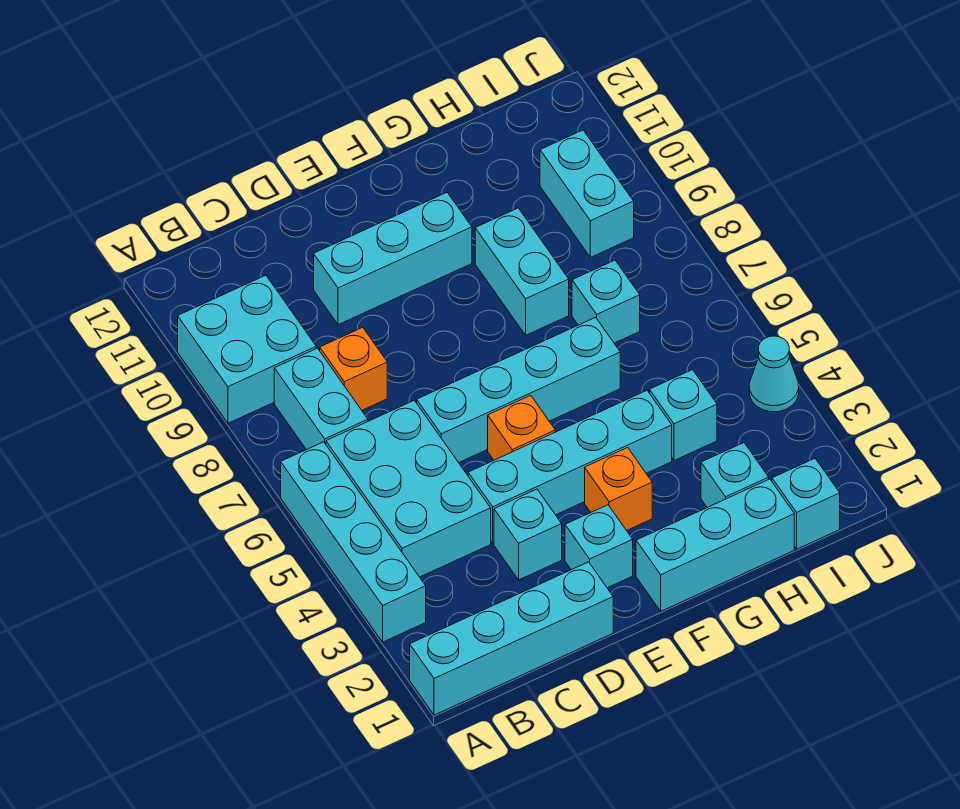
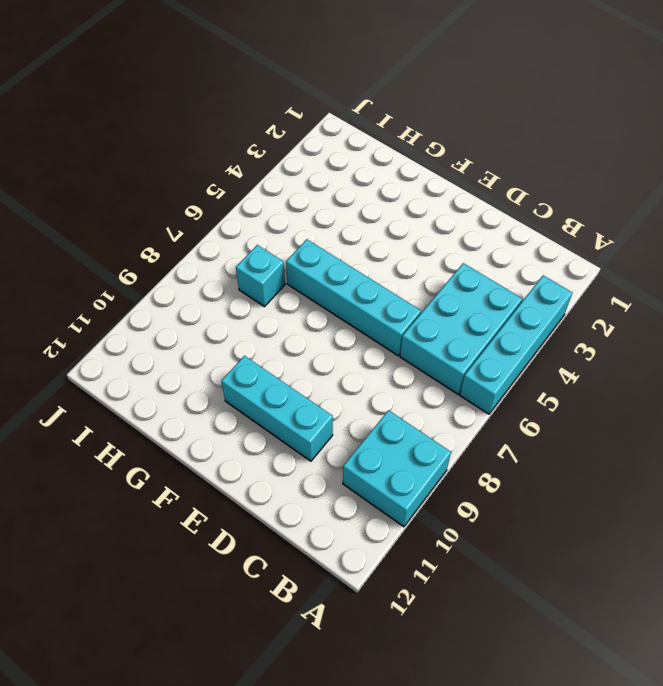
none -> cyan 1x4 brick [410,562,613,715]
none -> cyan 1x2 brick [274,348,368,450]
none -> orange 1x1 brick [320,328,387,410]

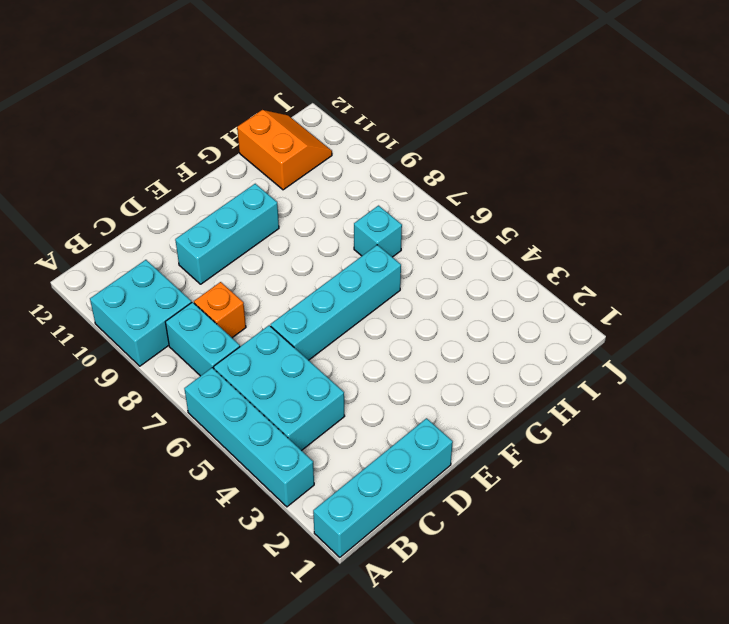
orange 2x2 slope [237,110,332,190] -> none
none -> cyan 1x1 brick [494,489,562,580]
none -> cyan 1x4 brick [468,391,672,543]
none -> cyan 1x1 brick [565,505,633,588]

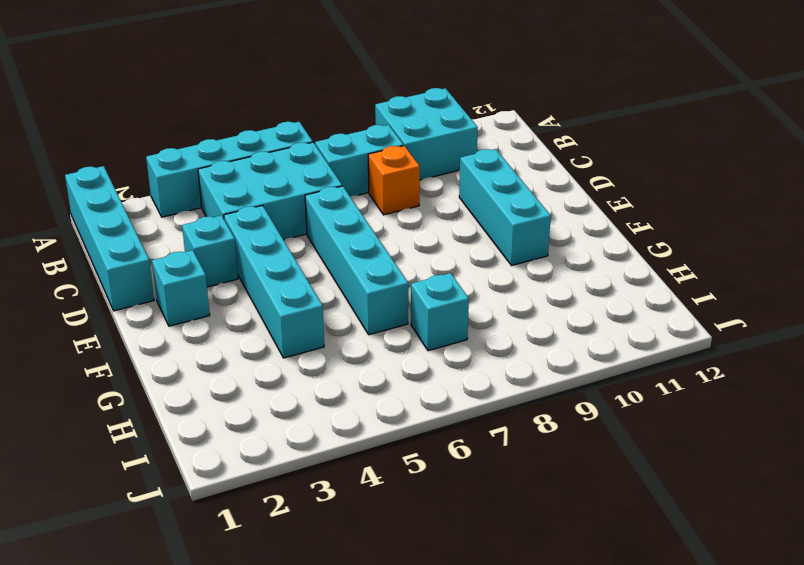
none -> orange 1x1 brick [488,395,555,460]
none -> cyan 1x3 brick [636,479,794,611]
none -> orange 1x1 brick [585,448,652,531]

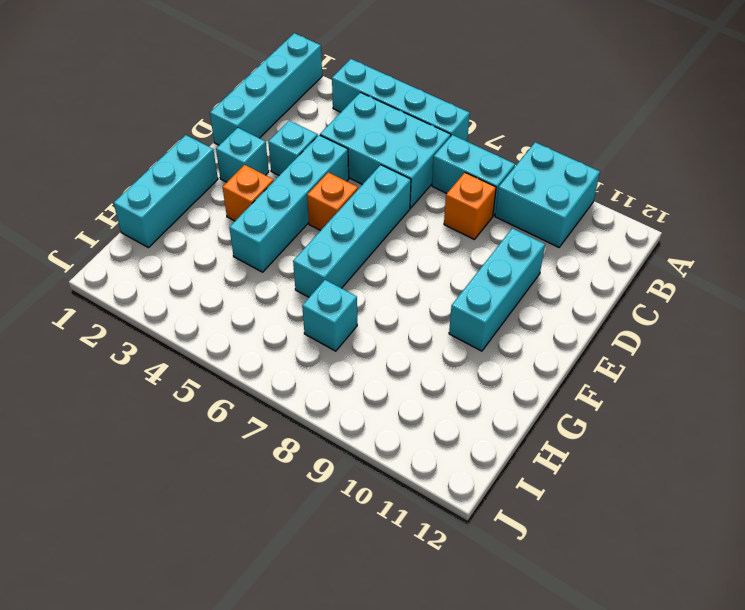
none -> cyan 1x2 brick [475,208,569,335]
none -> cyan 1x1 brick [701,443,769,507]
none -> cyan 1x1 brick [649,370,717,460]

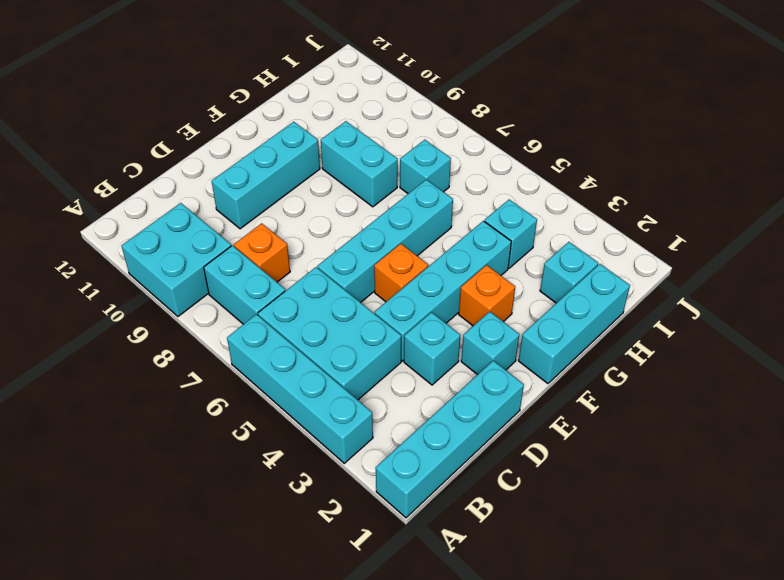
none -> cyan 1x1 brick [772,458,840,549]
none -> cyan 1x2 brick [540,130,634,257]
none -> cyan 1x1 cone [749,336,799,412]

